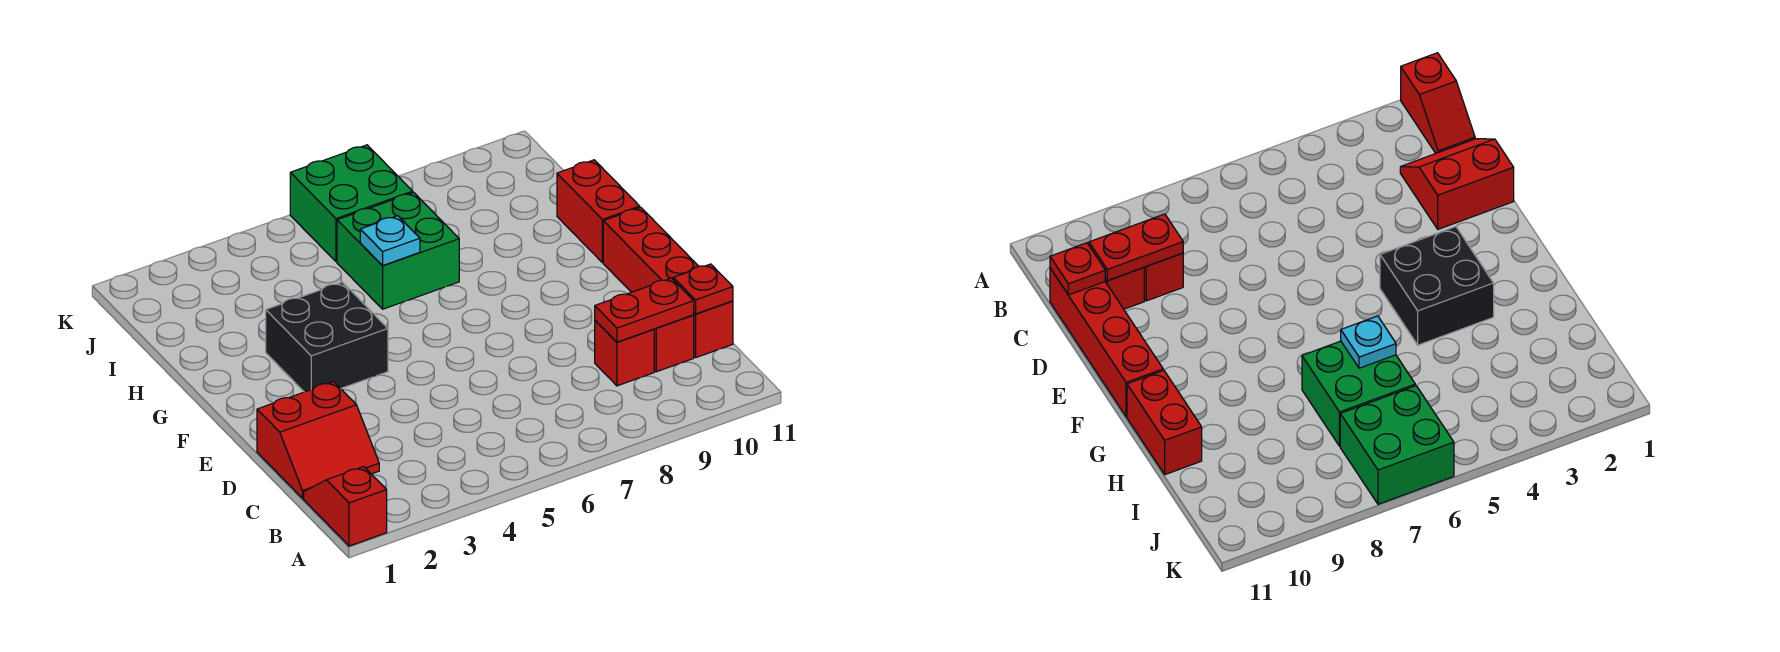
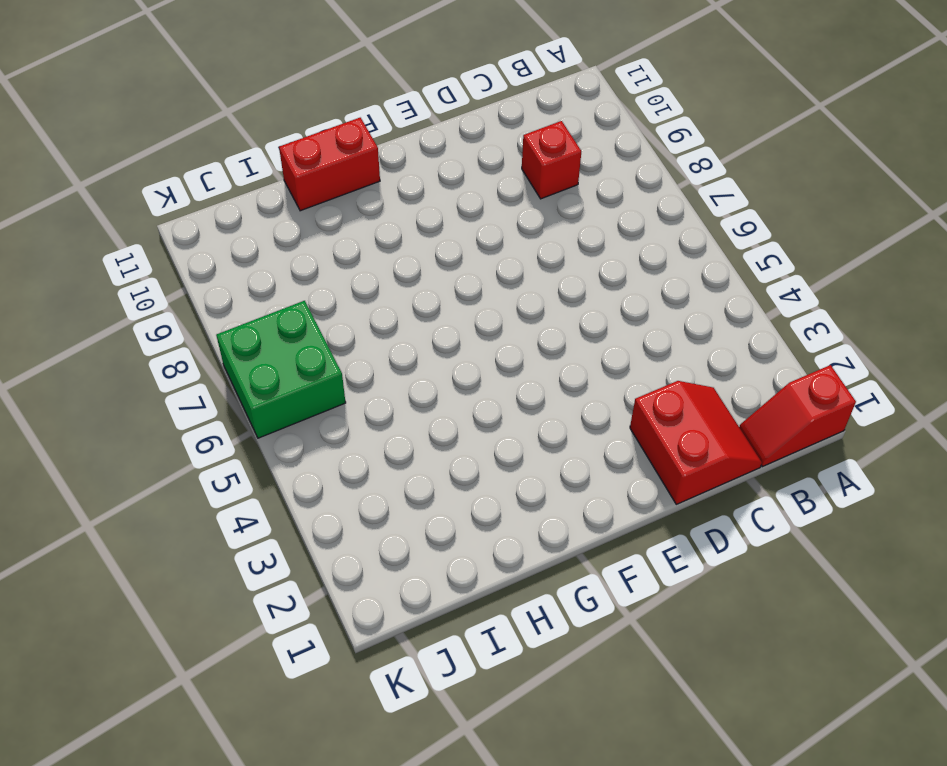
none -> red 1x1 brick [654,315,694,372]
none -> red 1x4 brick [603,207,733,357]
none -> black 2x2 brick [266,282,388,392]

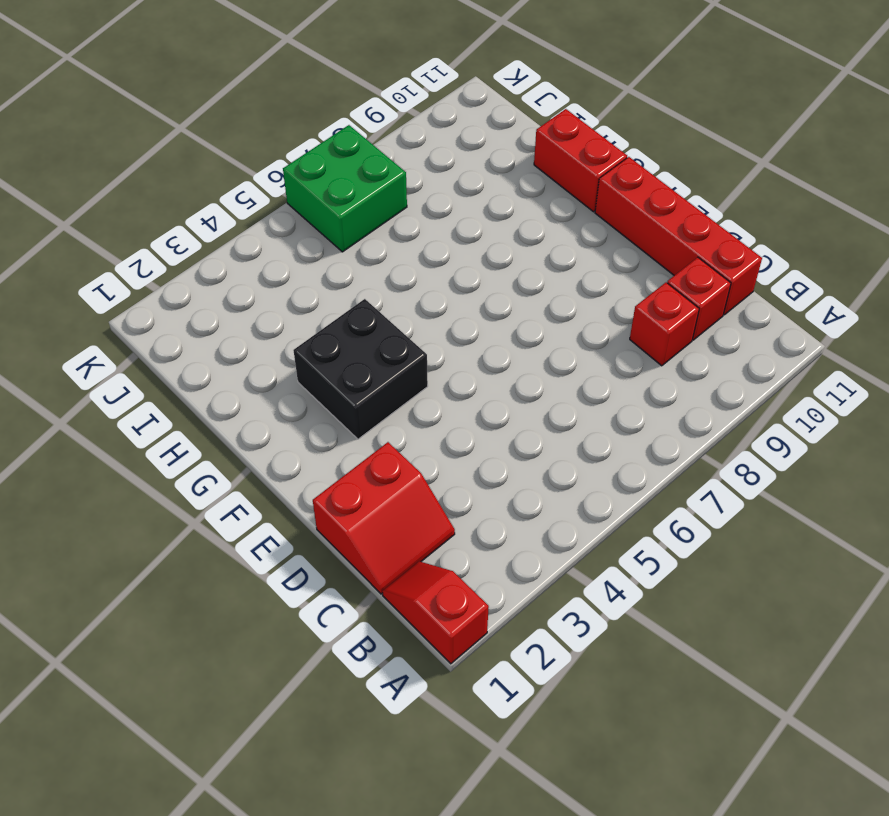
none -> green 2x2 brick [337,192,459,309]
none -> red 1x2 plate [595,278,694,342]
none -> red 1x1 plate [673,264,733,314]

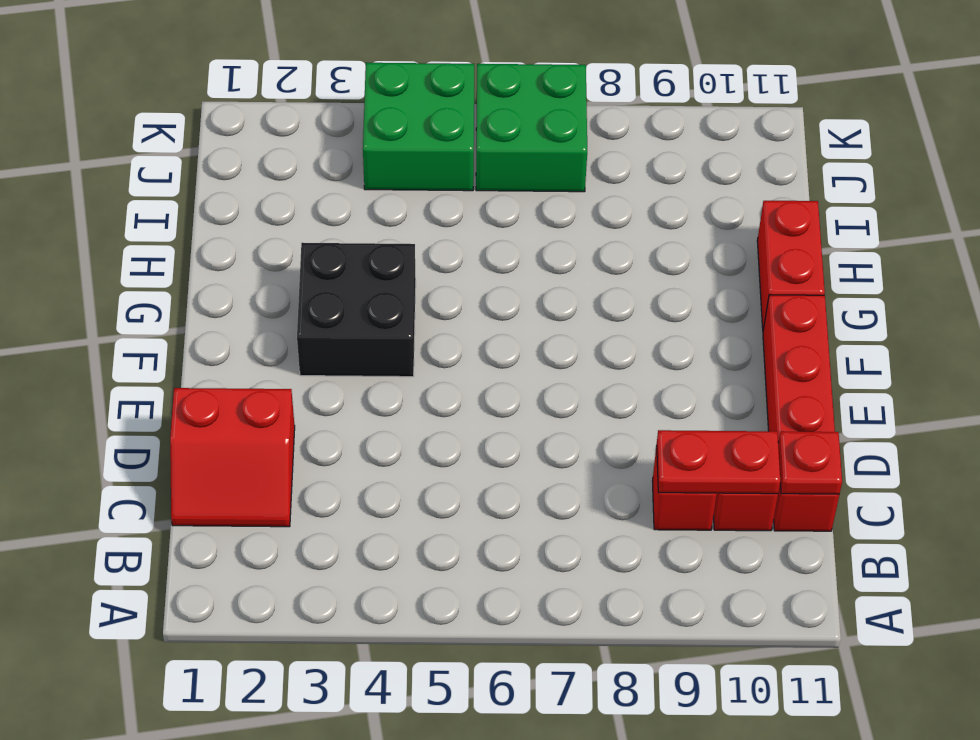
green 2x2 brick [363,63,474,191] -> green 2x2 brick moved to [337,192,459,309]
none -> red 1x2 slope [304,466,387,546]
none -> cyan 1x1 plate [360,216,420,265]

